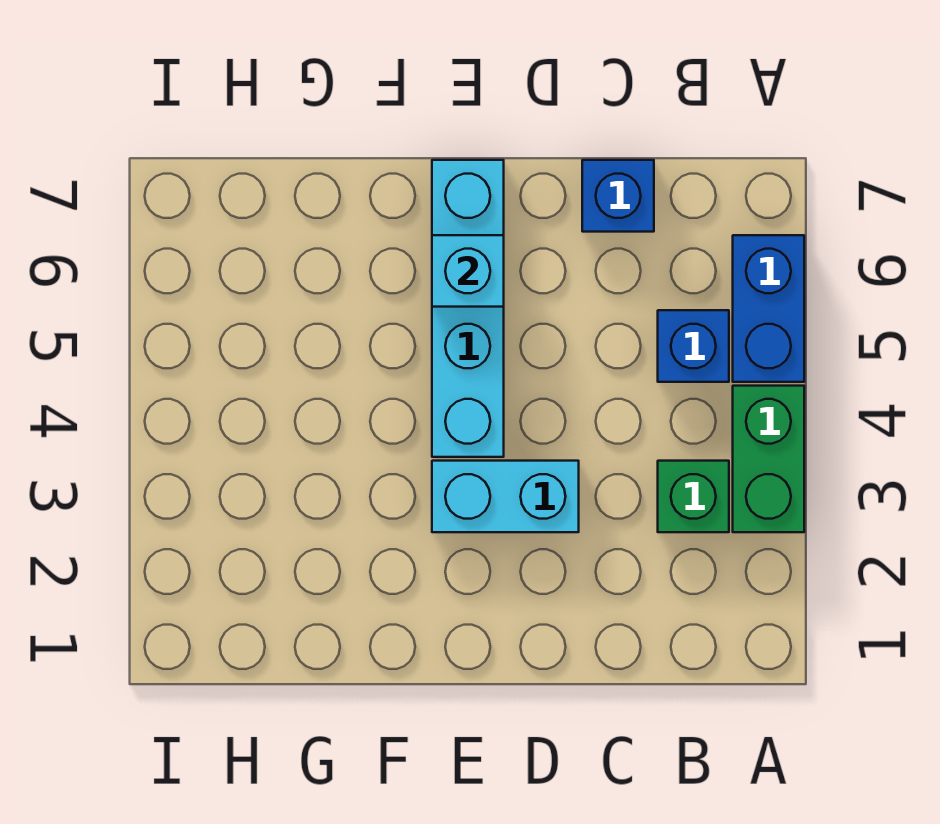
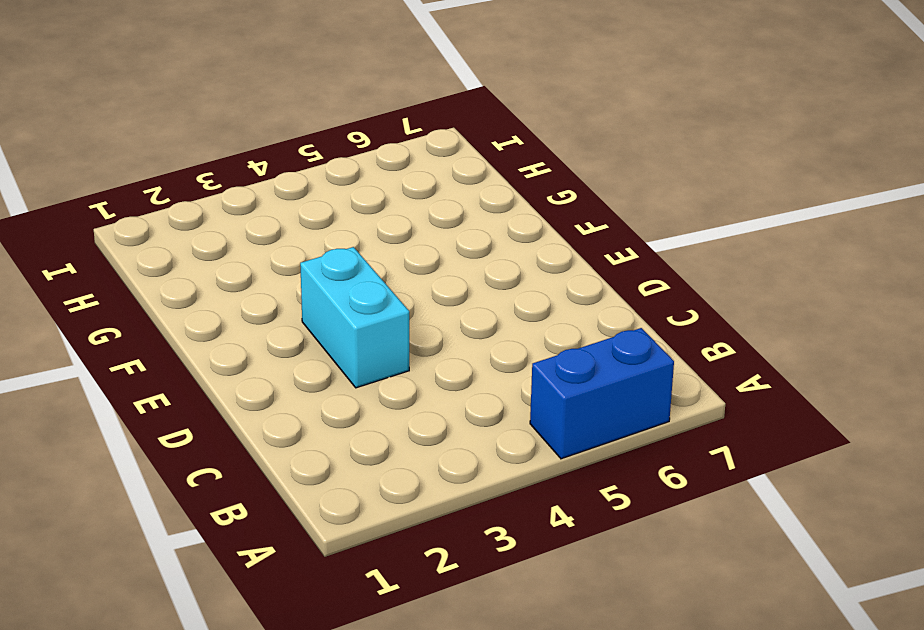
none -> green 1x2 brick [733,386,804,532]
none -> green 1x1 brick [658,461,729,532]

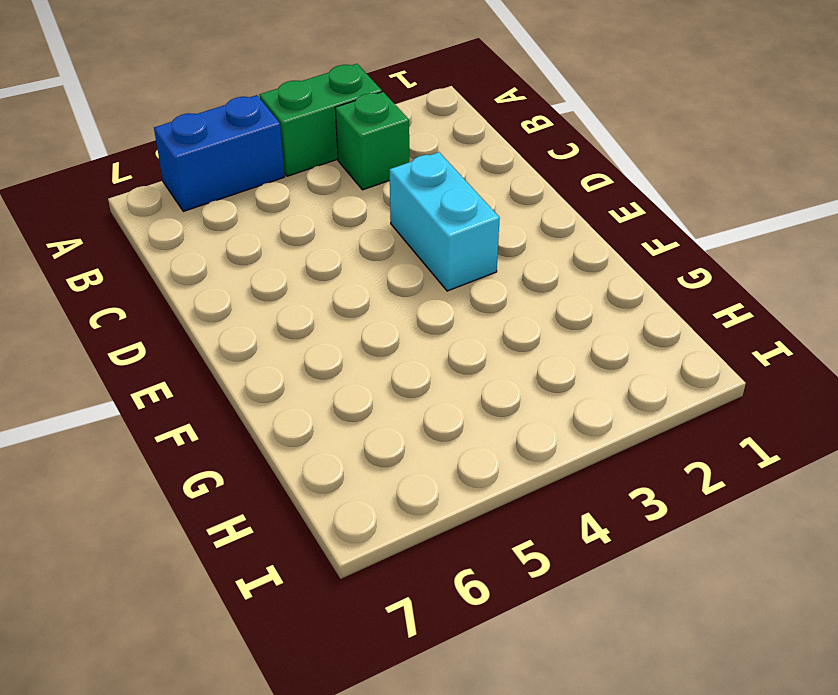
none -> blue 1x1 brick [658,310,729,382]
none -> blue 1x1 brick [582,160,654,232]

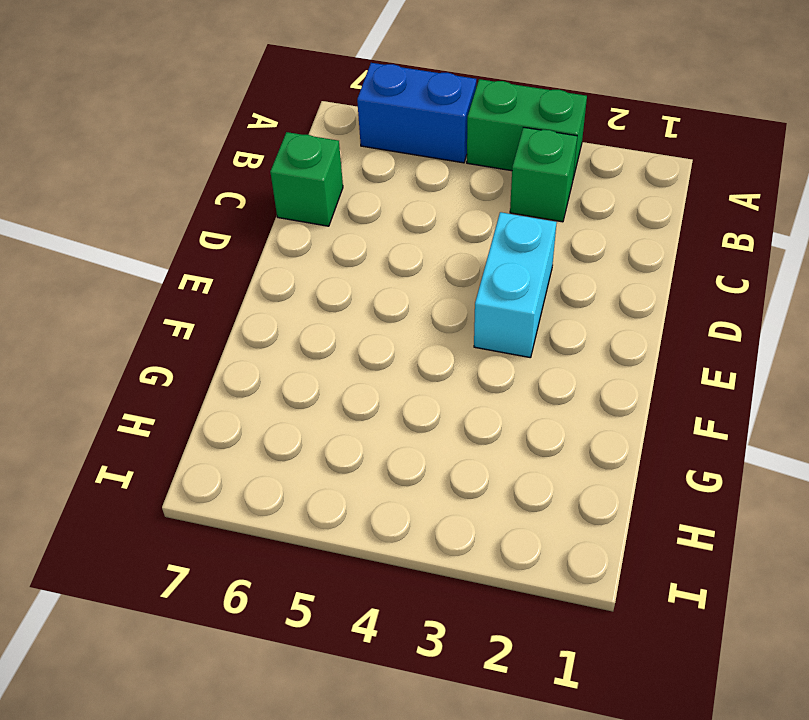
green 1x1 brick [270,132,343,226] -> blue 1x1 brick [582,160,654,232]
none -> blue 1x1 brick [658,310,729,382]
none -> cyan 1x4 brick [432,160,504,457]

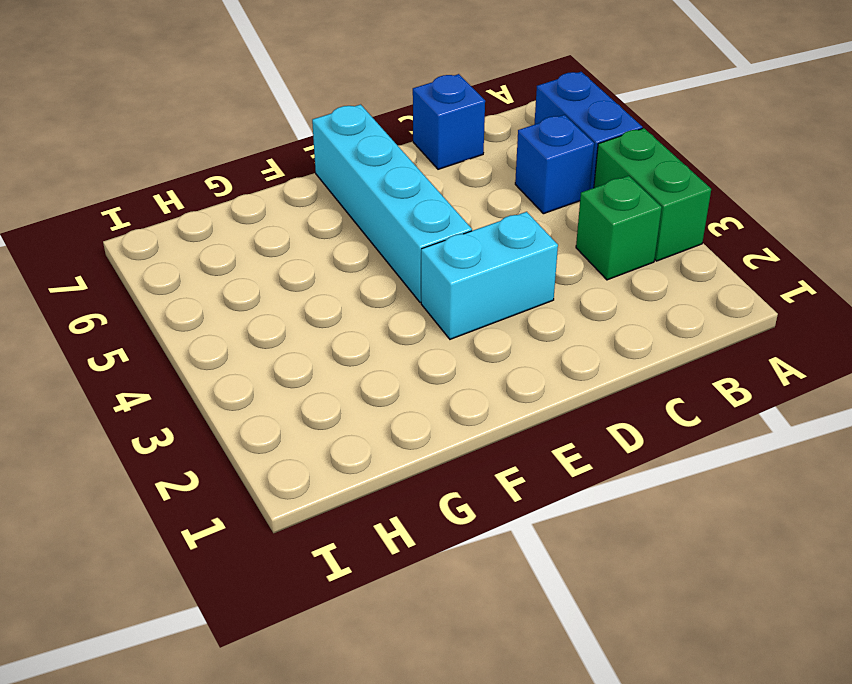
none -> cyan 1x1 brick [432,235,504,307]

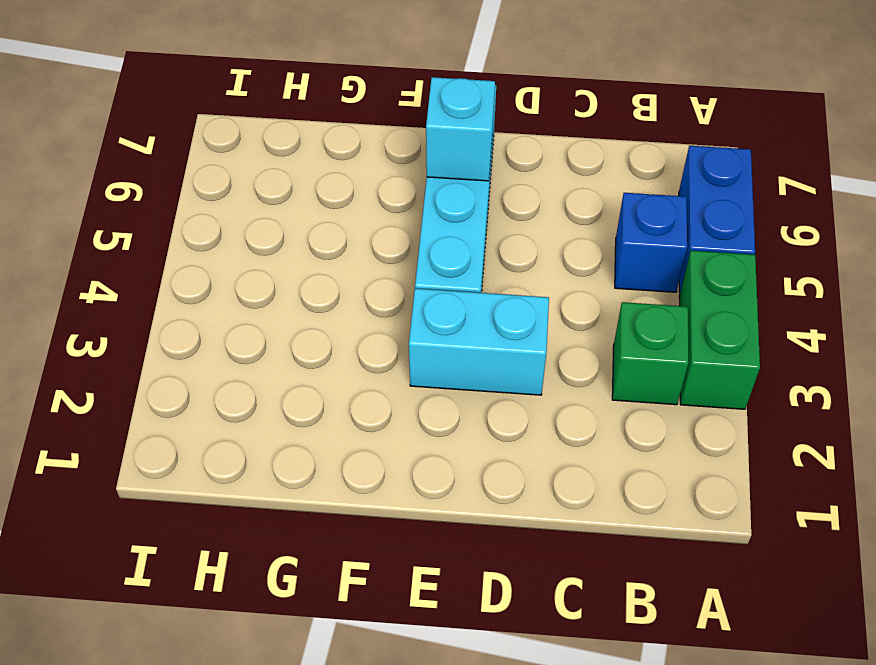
none -> blue 1x1 brick [582,160,654,232]

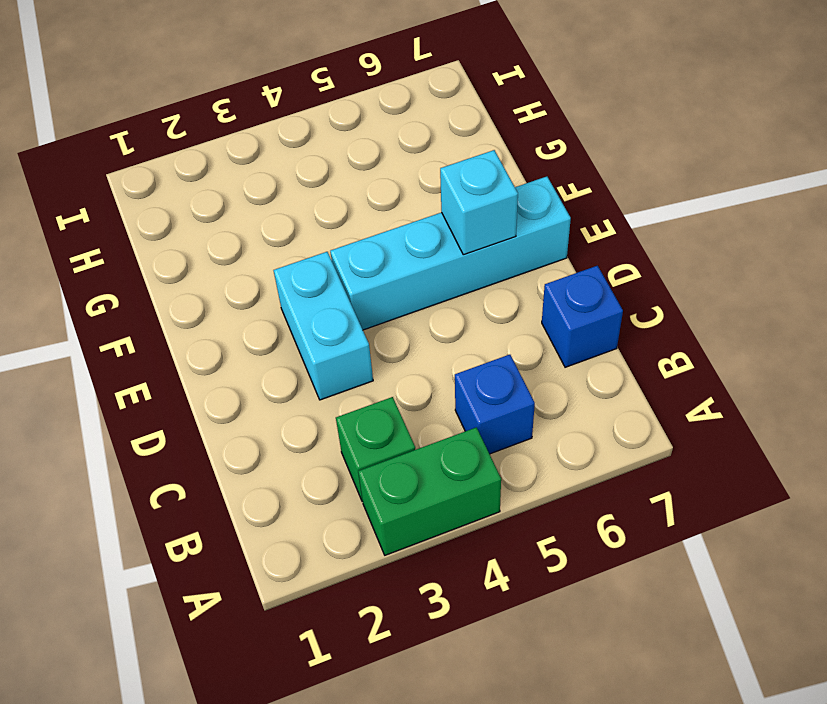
none -> blue 1x2 brick [733,235,804,382]

